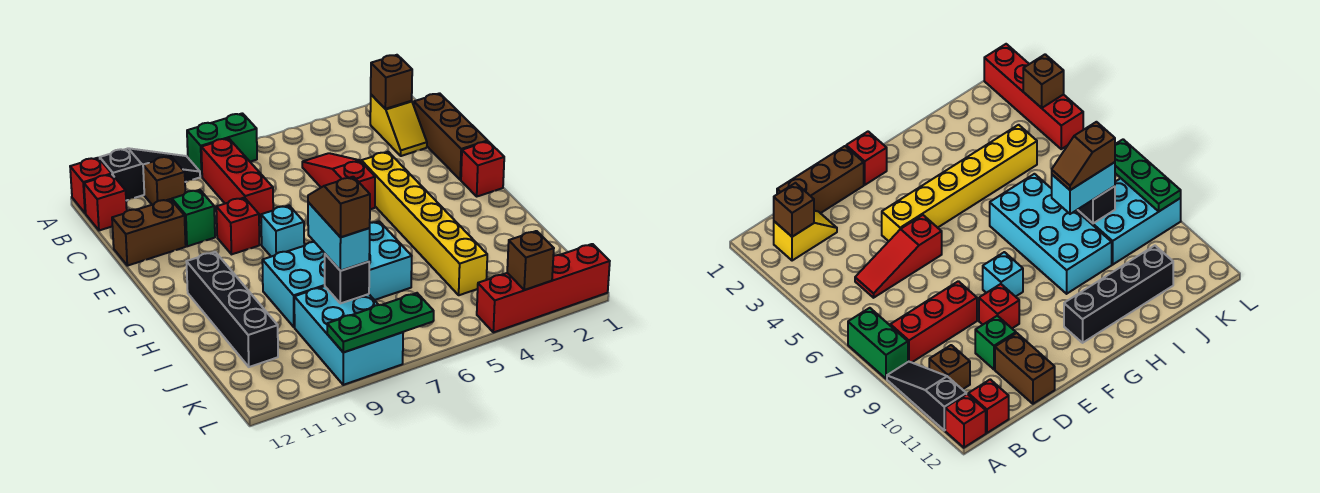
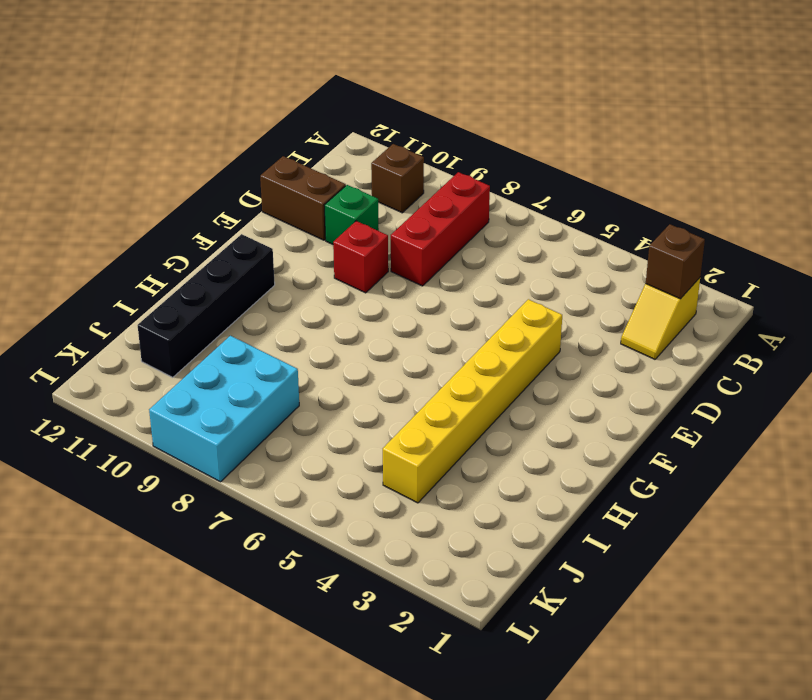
none -> green 1x2 brick [187,113,257,177]
none -> black 1x3 slope [100,148,200,201]
none -> red 1x1 brick [70,158,111,213]

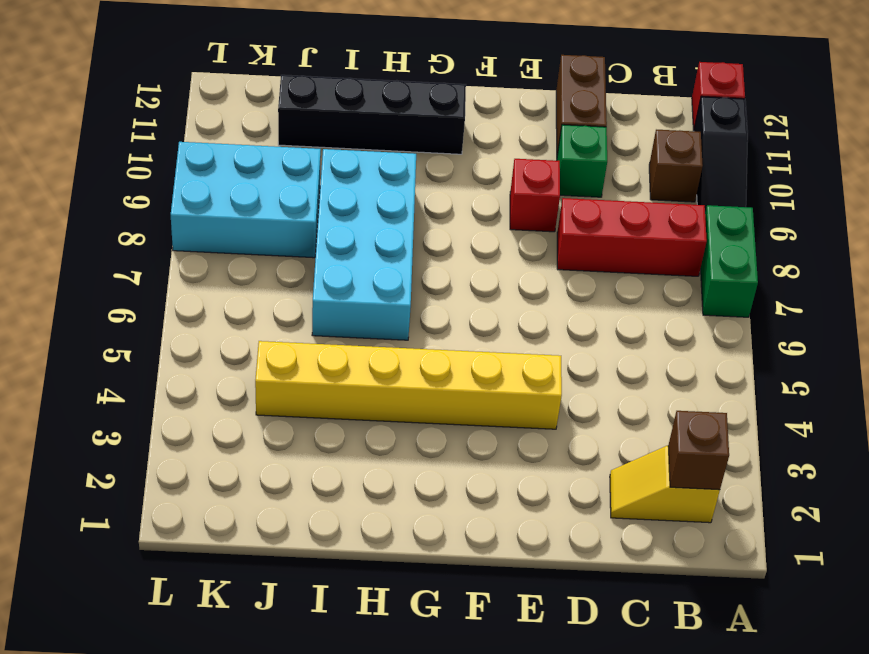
none -> red 1x1 brick [84,174,127,230]
none -> brown 1x3 brick [414,93,488,180]
none -> red 1x3 slope [302,153,375,209]

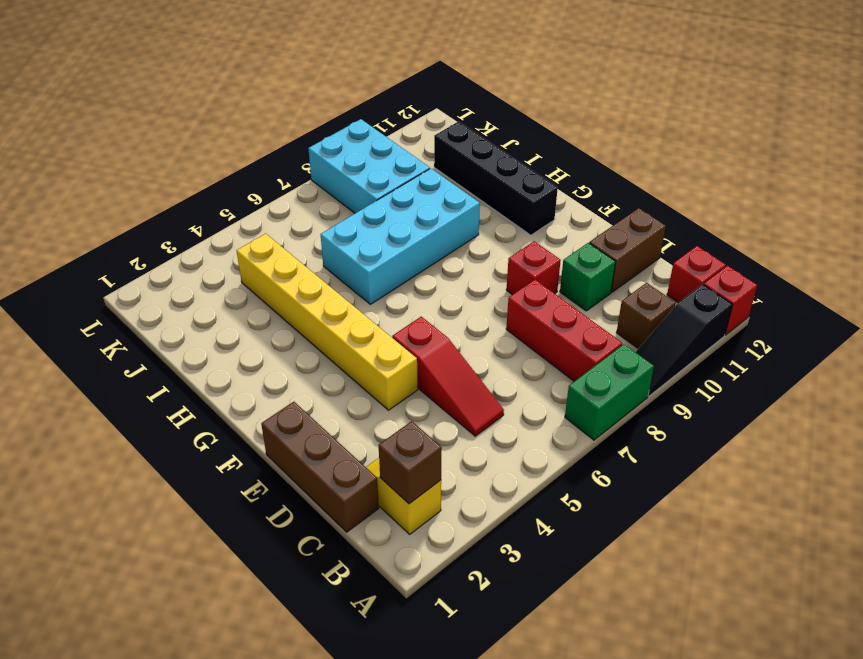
none -> red 1x1 brick [461,141,504,196]
none -> cyan 1x1 brick [261,206,304,257]
none -> red 1x4 brick [477,244,610,332]

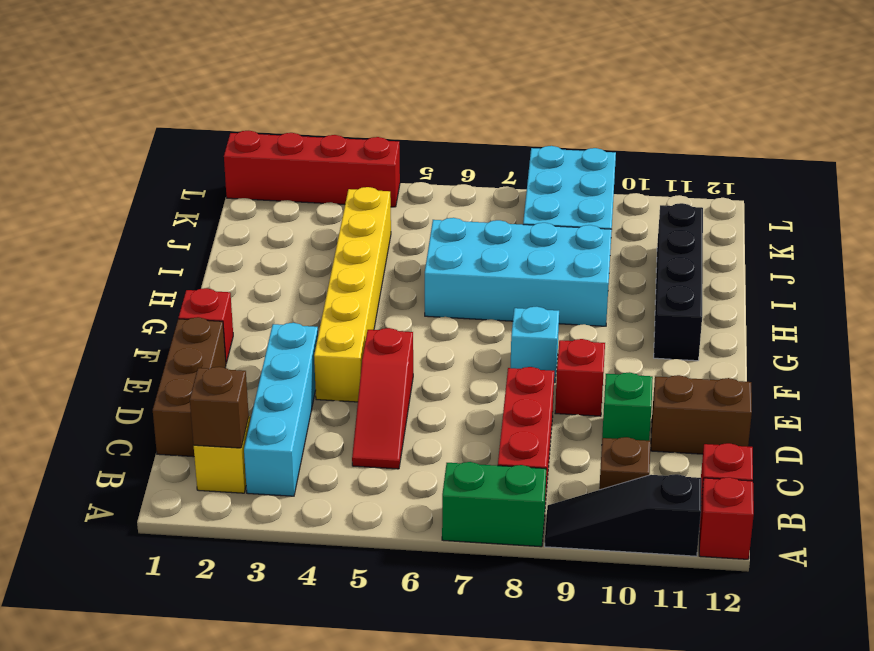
cyan 1x4 brick [244,323,318,496] -> none
none -> black 1x1 brick [325,254,369,303]
none -> brown 1x1 brick [507,231,554,290]
none -> green 1x3 plate [327,293,434,352]

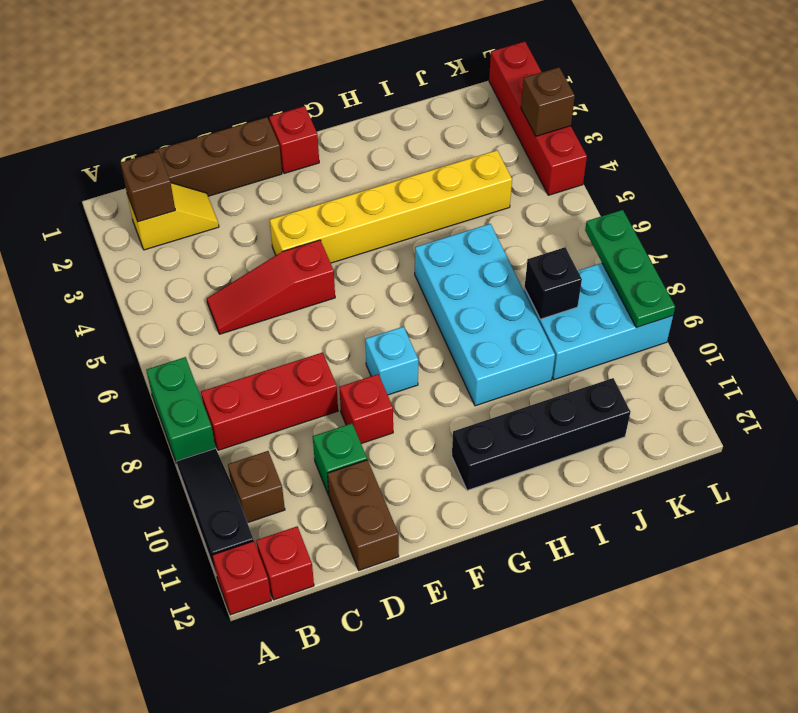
none -> cyan 1x2 brick [308,202,370,271]
none -> brown 1x2 slope [308,177,370,237]

